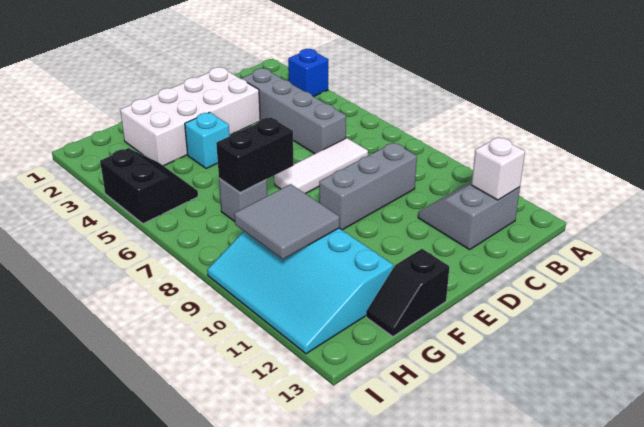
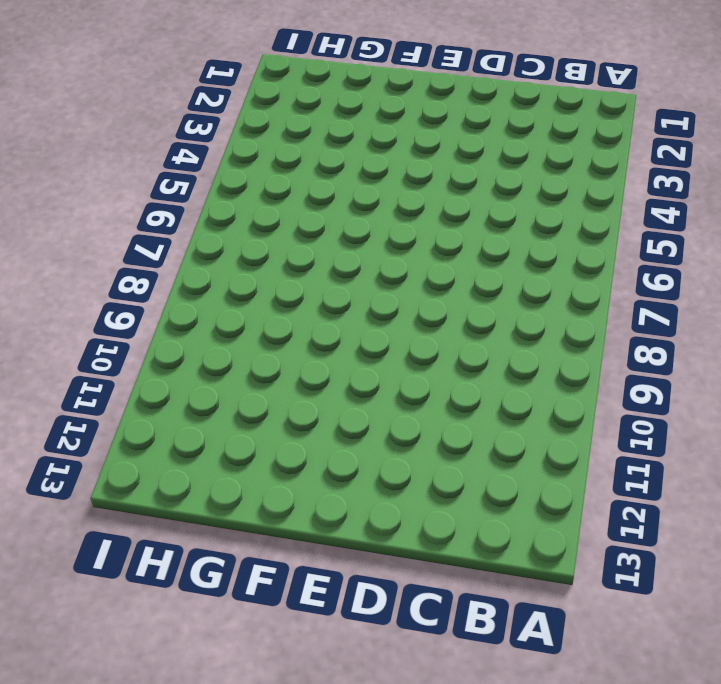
none -> blue 1x1 brick [288,49,328,97]
none -> grey 2x2 slope [418,182,520,250]
none -> grey 1x4 brick [241,68,346,154]

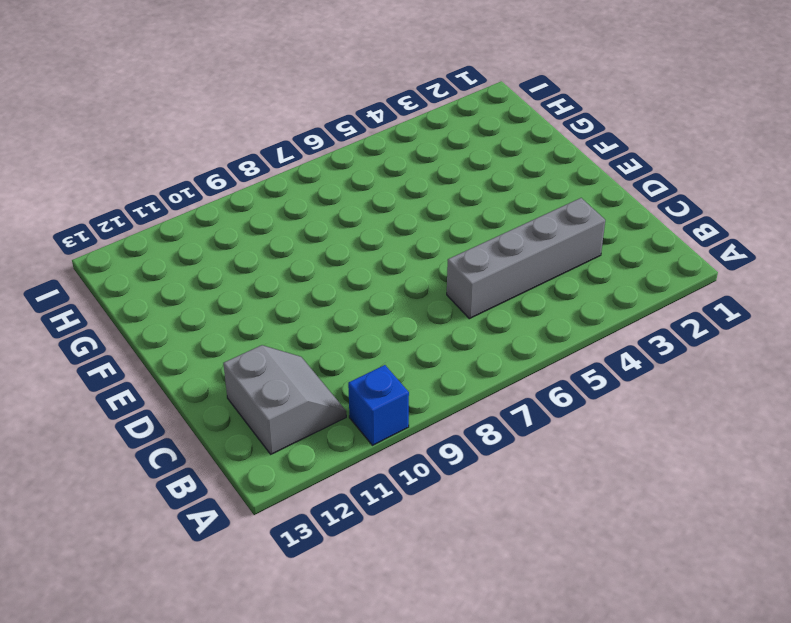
blue 1x1 brick [348,365,409,445] -> blue 1x1 brick moved to [288,49,328,97]
none -> white 1x3 tile [274,138,368,194]
none -> grey 1x3 brick [319,143,417,230]
none -> white 2x4 brick [120,67,260,166]

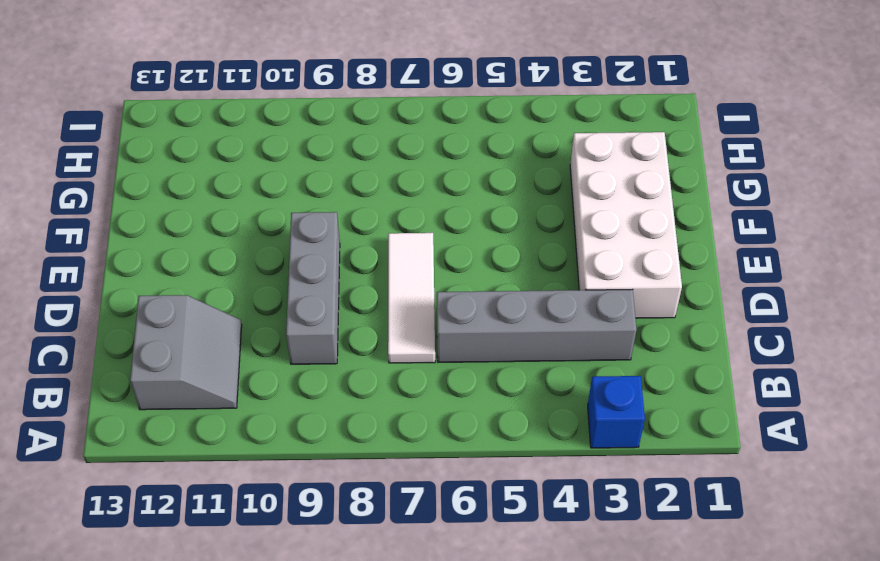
none -> cyan 1x1 brick [185,112,229,168]
none -> black 1x2 slope [366,249,450,336]
none -> grey 1x1 brick [219,178,267,221]

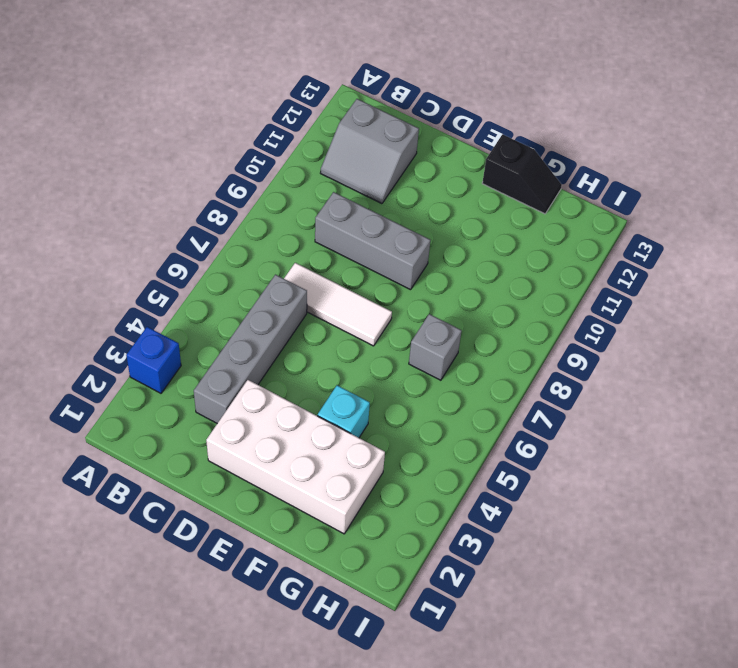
none -> cyan 3x4 slope [207,228,393,354]
none -> black 2x2 slope [100,148,198,224]
none -> white 1x1 brick [472,137,525,200]

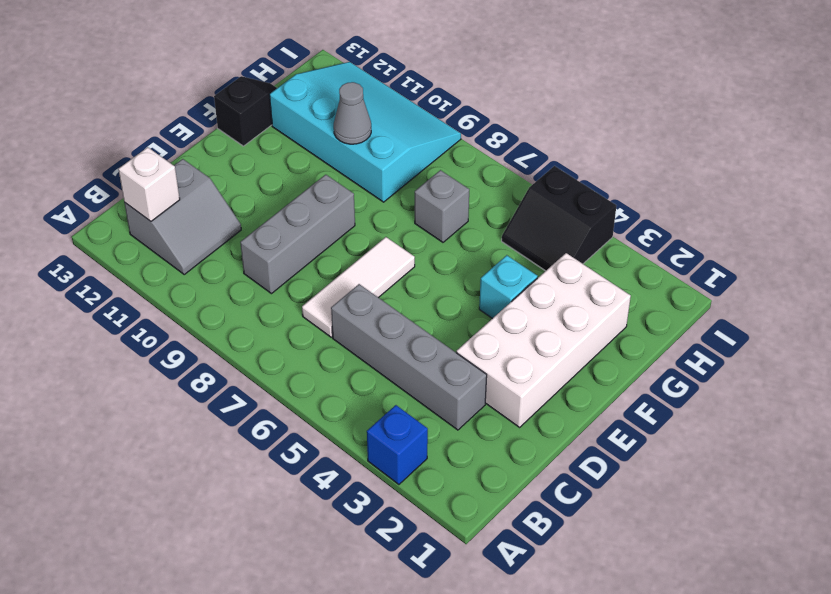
grey 1x1 cone [334,82,371,144] -> grey 2x2 tile [234,184,339,259]
none -> black 1x2 brick [216,117,294,193]

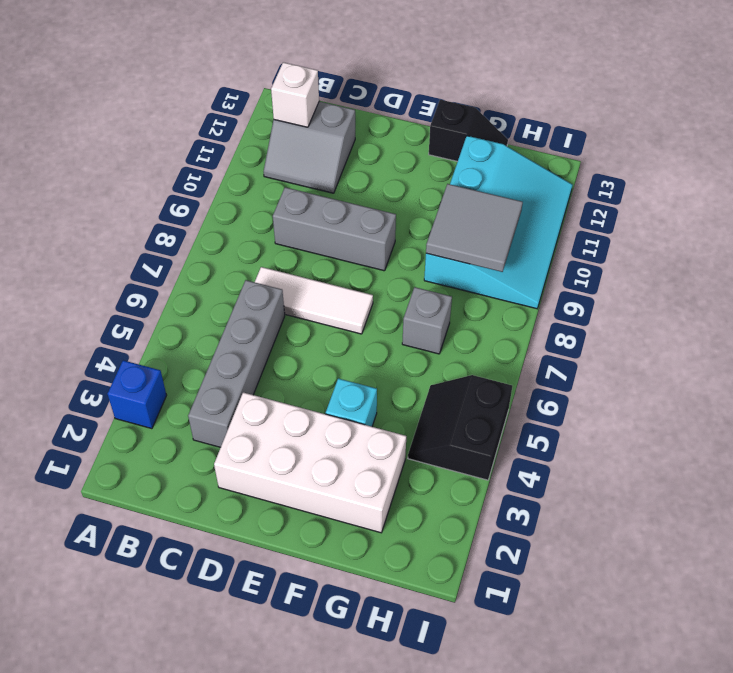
none -> black 1x2 brick [216,117,294,193]

